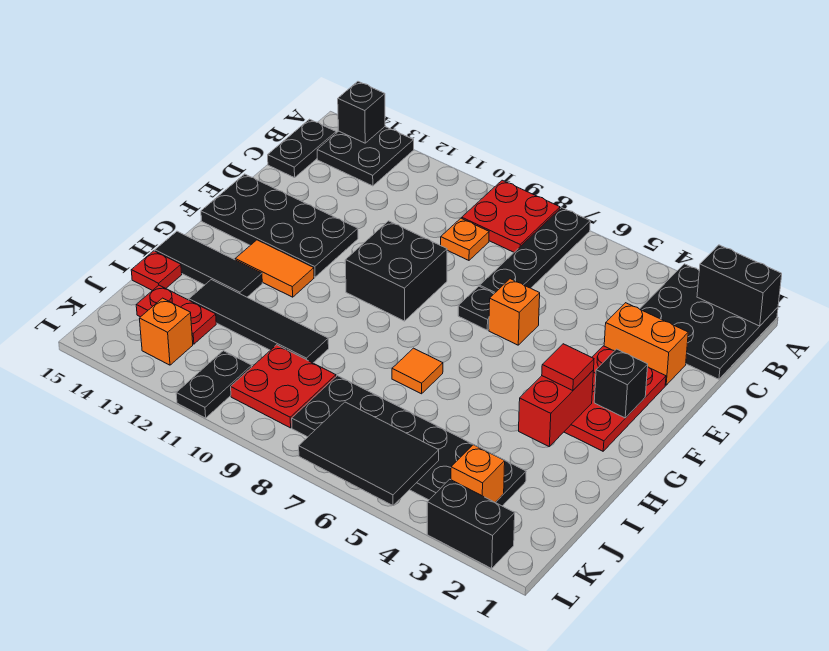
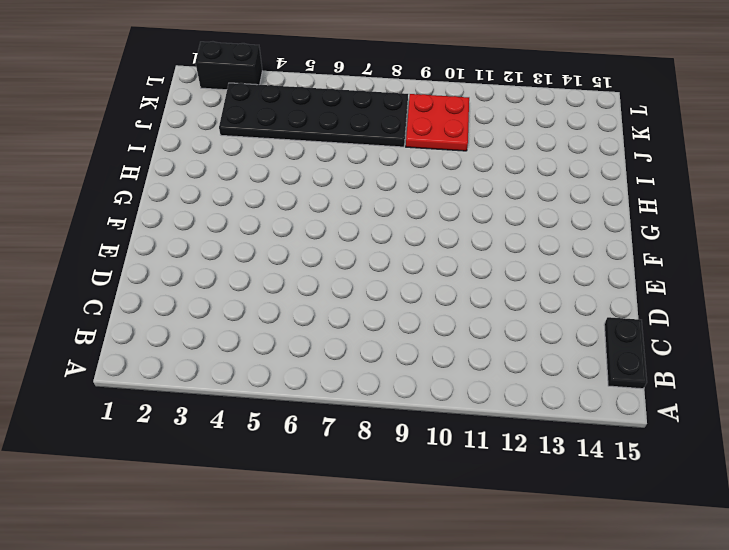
none -> black 3x3 plate [640,264,778,379]
none -> black 1x4 plate [480,208,590,293]
none -> red 2x2 plate [462,180,560,252]
none -> black 2x2 plate [317,127,414,186]

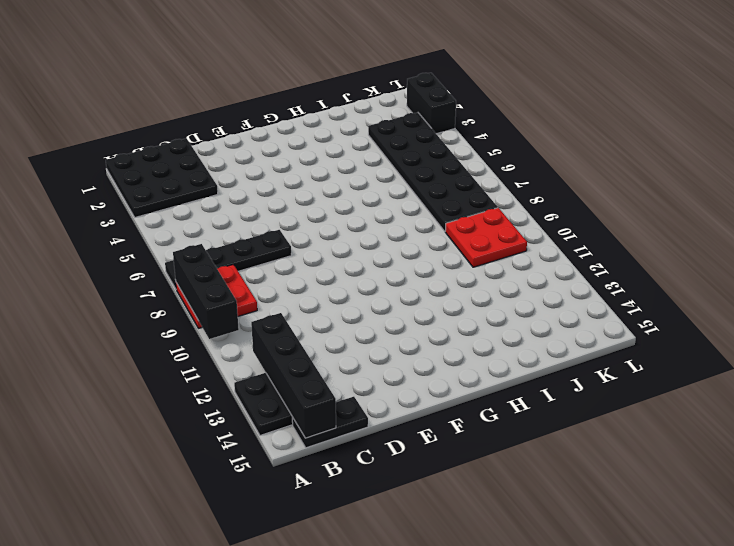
black 1x3 brick [173,244,239,339] -> none
black 1x4 brick [251,313,336,438] -> none
none -> orange 1x1 plate [441,218,489,260]
none -> orange 1x2 brick [604,303,688,385]
none -> red 2x3 plate [564,346,666,451]
none -> orange 1x1 brick [489,279,540,345]

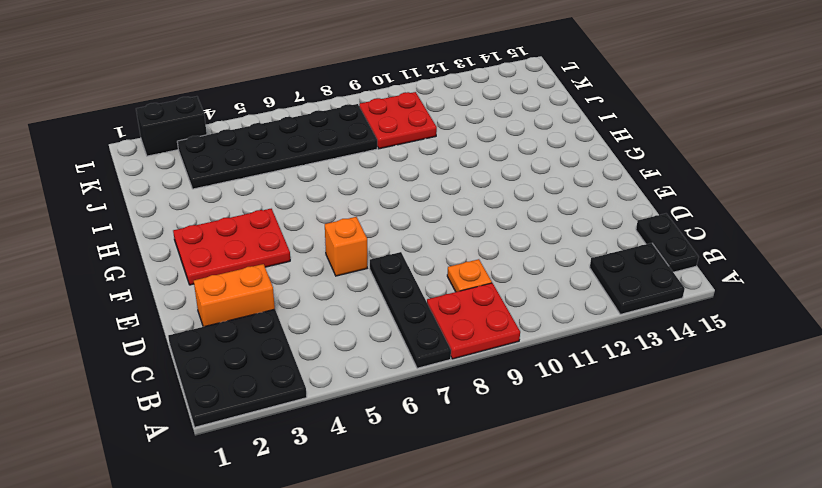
red 2x3 plate [173,209,290,285] -> red 2x3 plate turned to [564,346,666,451]
none -> black 1x1 plate [458,286,494,330]
none -> black 2x2 brick [345,221,447,321]
none -> black 2x4 plate [201,174,358,277]
none -> orange 1x2 tile [235,240,314,297]

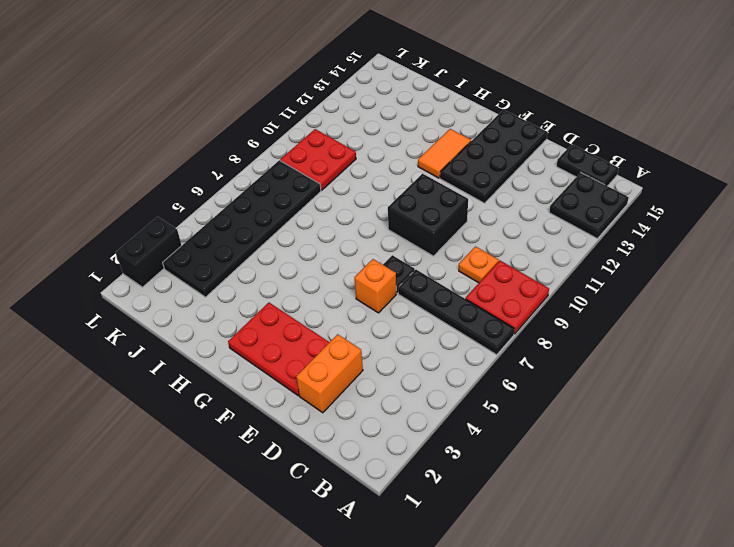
none -> black 3x3 plate [640,264,778,379]
none -> orange 1x1 tile [392,348,443,394]
none -> black 1x3 tile [155,231,262,297]
none -> black 1x4 tile [189,280,329,363]

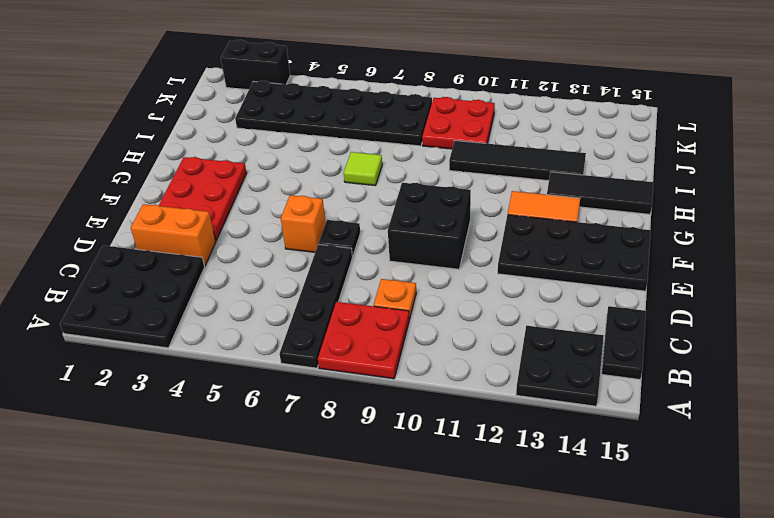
lime 1x1 tile [344,152,382,185] -> orange 1x1 tile [392,348,443,394]
none -> red 1x1 plate [131,251,182,291]
none -> red 1x2 plate [136,285,216,344]
none -> black 1x2 plate [176,351,252,418]
none -> orange 1x1 brick [139,298,193,365]

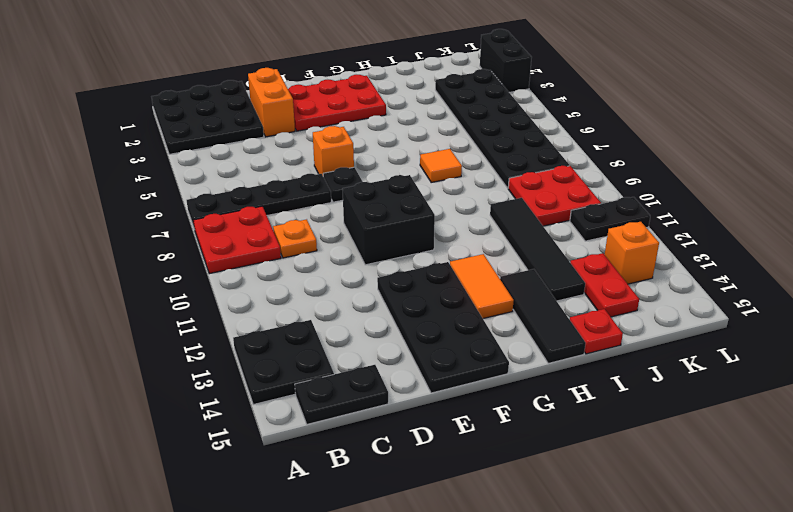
none -> black 1x2 brick [697,245,782,326]
none -> black 1x1 brick [338,82,385,143]
none -> black 1x1 brick [594,349,648,418]
none -> red 1x2 brick [519,370,594,447]

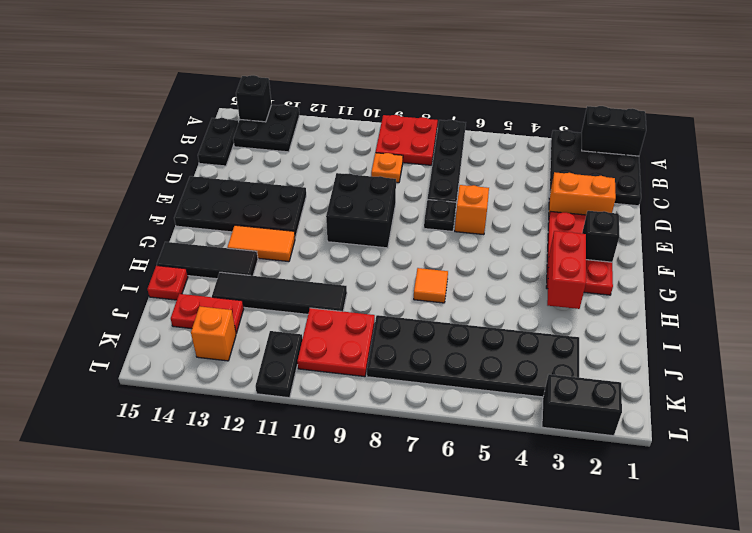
none -> orange 1x1 brick [451,445,505,503]
none -> black 2x3 tile [299,402,439,506]
none -> red 1x1 tile [542,344,594,391]

